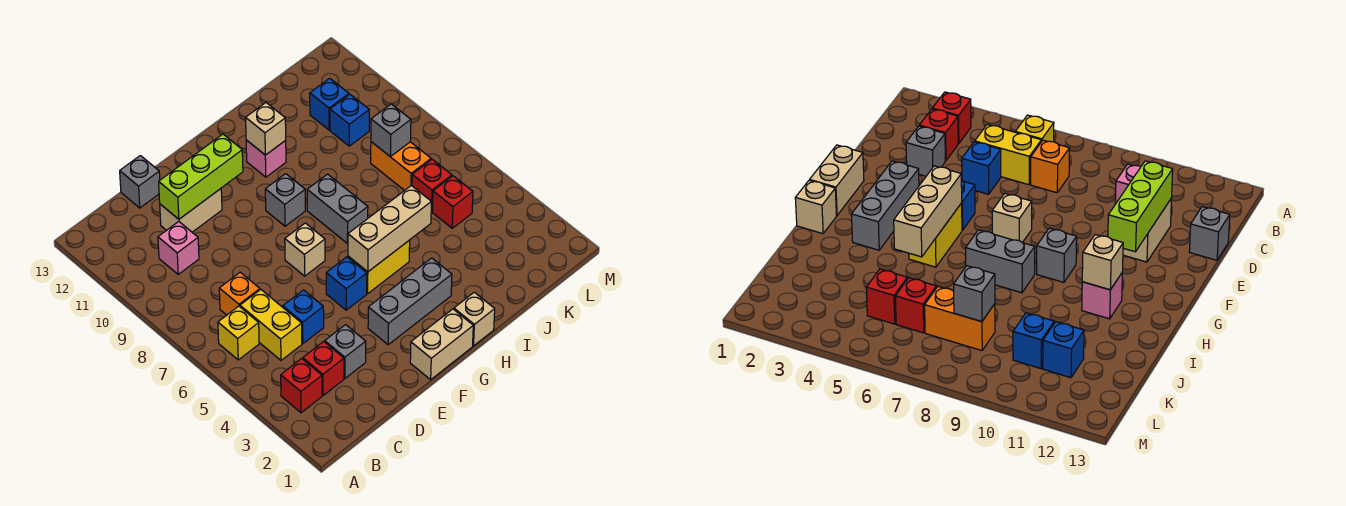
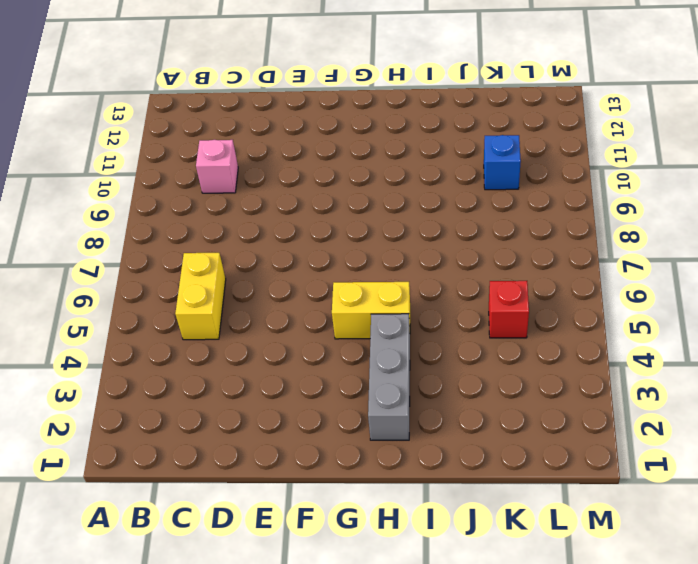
grey 1x3 brick [368,314,410,440] -> grey 1x3 brick turned to [368,258,452,345]
none -> red 1x1 brick [281,359,322,413]
none -> yellow 1x1 brick [218,306,259,360]
none -> red 1x1 brick [303,342,344,395]

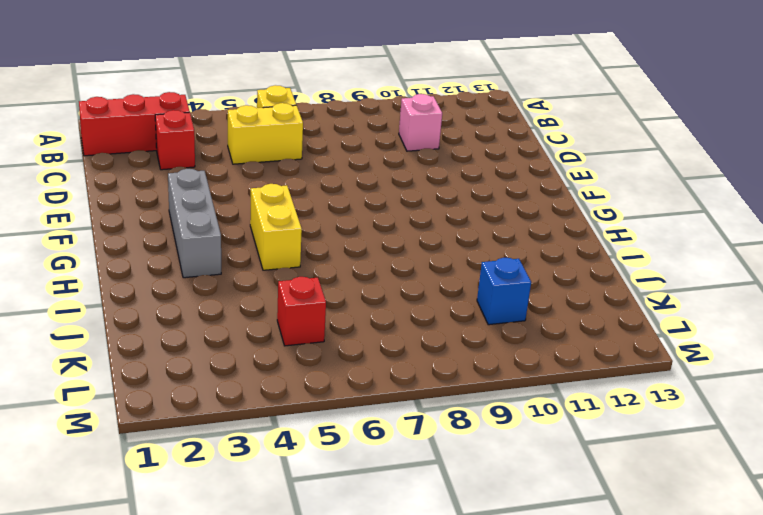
red 1x3 brick [79,92,190,156] -> red 1x1 brick [281,359,322,413]
none -> orange 1x1 brick [219,272,260,315]
none -> grey 1x1 brick [325,325,366,378]
none -> blue 1x1 brick [283,290,324,344]

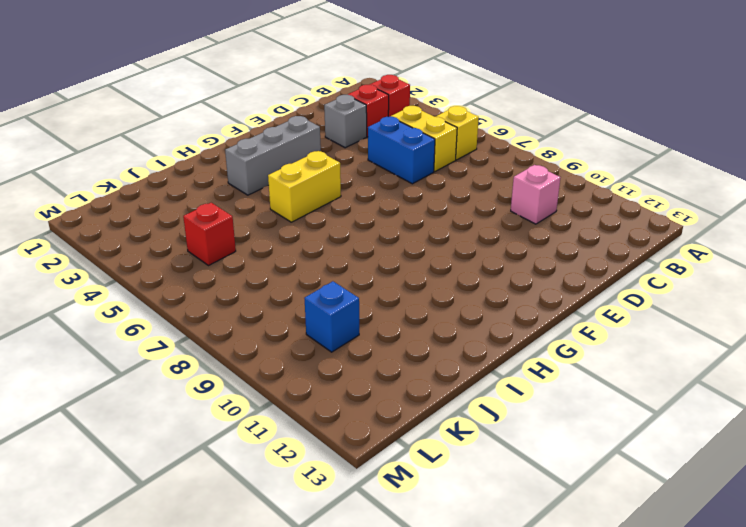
blue 1x2 brick [368,117,435,184] -> blue 1x1 brick [283,290,324,344]
none -> orange 1x1 brick [219,272,260,315]
none -> tan 1x2 brick [160,189,222,232]
none -> grey 1x1 brick [120,156,160,208]

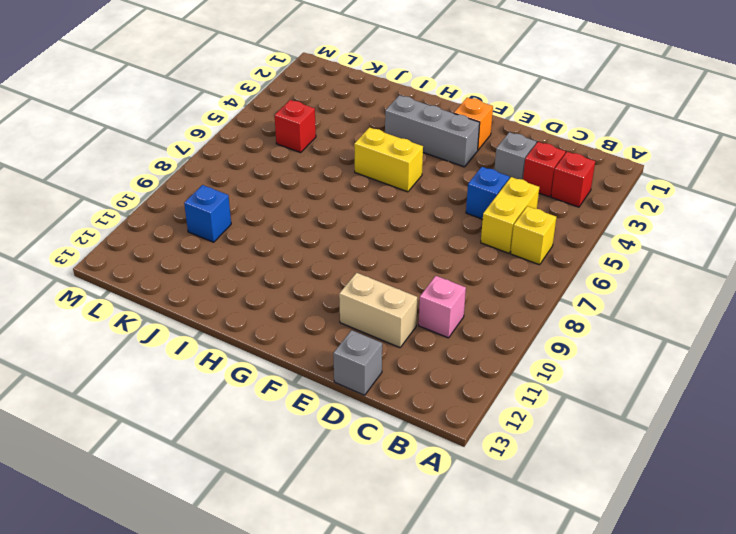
orange 1x1 brick [454,98,493,150] -> orange 1x1 brick moved to [219,272,260,315]
none -> tan 1x2 brick [410,309,473,380]
none -> blue 1x1 brick [326,257,367,310]
none -> tan 1x1 brick [285,223,325,276]

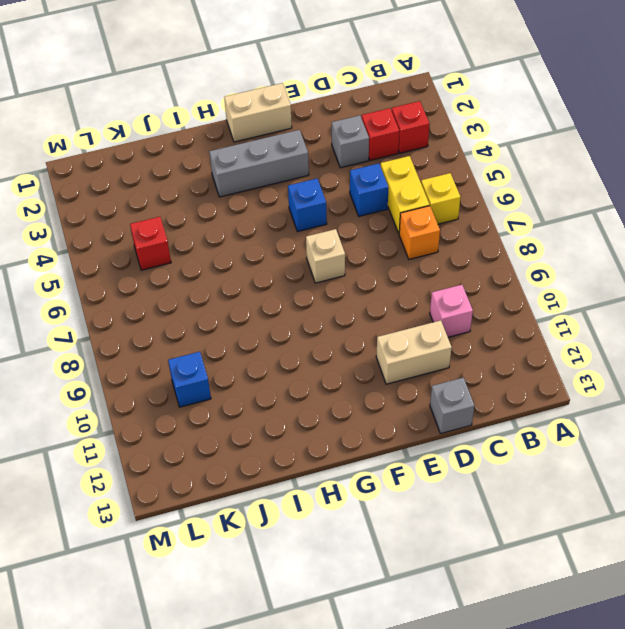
none -> yellow 1x2 brick [348,240,410,294]
none -> grey 1x1 brick [265,174,305,226]
none -> tan 1x1 brick [454,292,495,346]

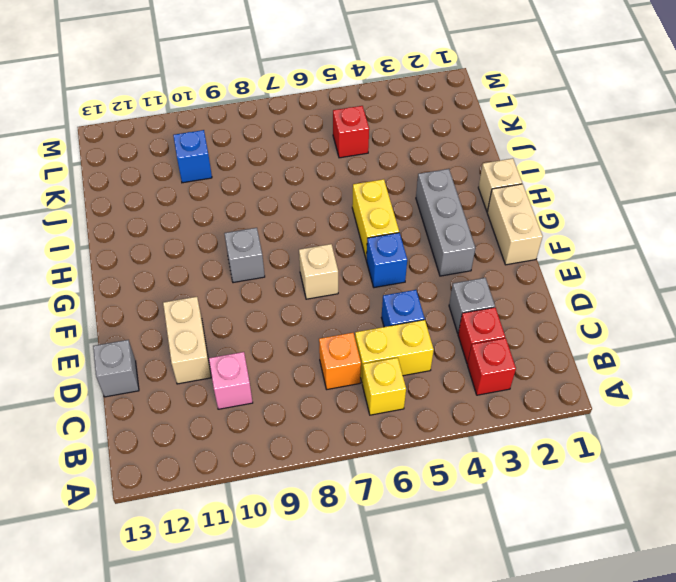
none -> grey 1x2 brick [307,174,368,243]
none -> pink 1x1 brick [246,140,286,177]
none -> red 1x1 brick [412,159,452,212]

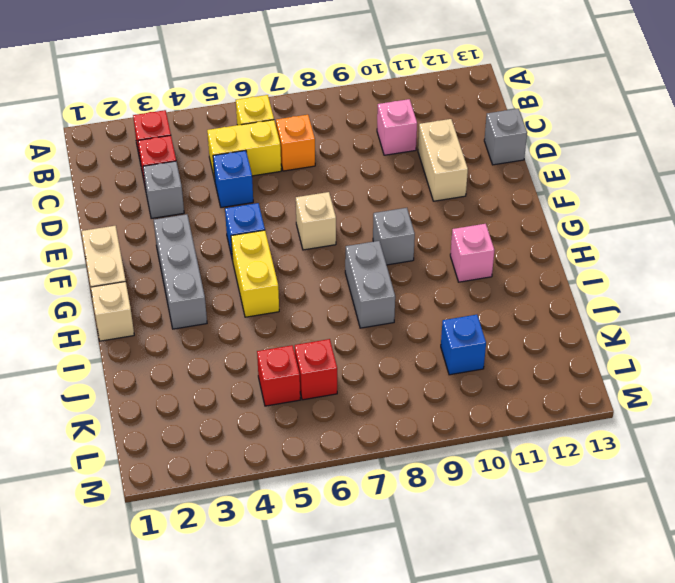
grey 1x2 brick [345,241,395,328] -> grey 1x2 brick turned to [307,174,368,243]
none -> orange 1x2 brick [371,142,431,190]
none -> blue 1x1 brick [310,78,349,130]
none -> lime 1x3 brick [159,134,243,219]

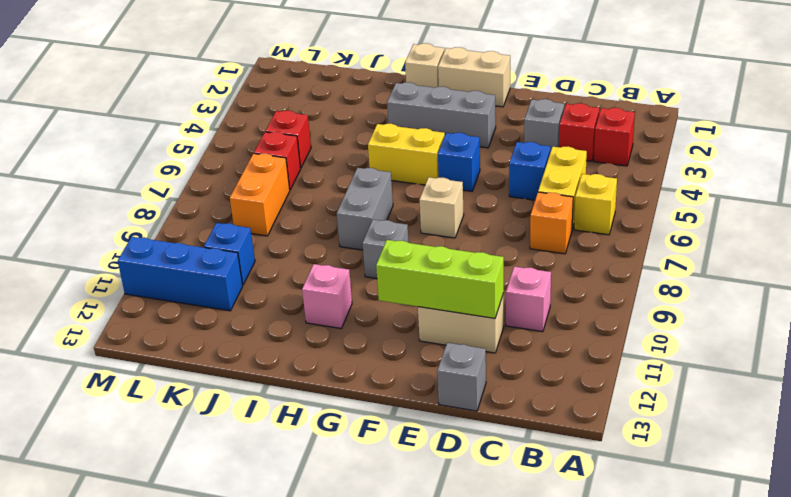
blue 1x3 brick [118,237,243,311] -> blue 1x1 brick [310,78,349,130]
none -> tan 1x3 brick [348,186,431,272]
none -> tan 1x1 brick [246,103,286,155]
none -> grey 1x1 brick [371,104,411,157]

